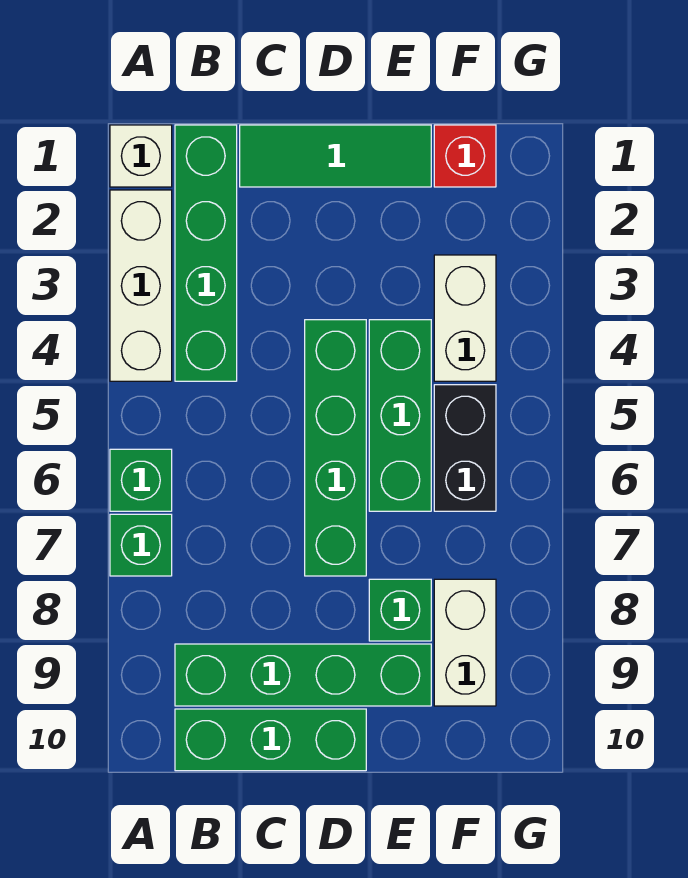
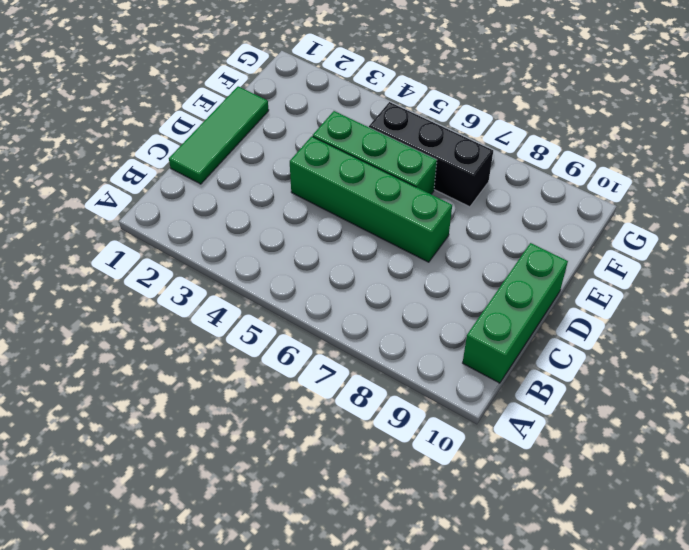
black 1x3 brick [369,102,493,207] -> black 1x2 brick [434,385,496,511]
none -> white 1x1 brick [110,125,172,187]
none -> white 1x3 brick [110,190,172,381]
none -> green 1x1 brick [110,449,172,511]

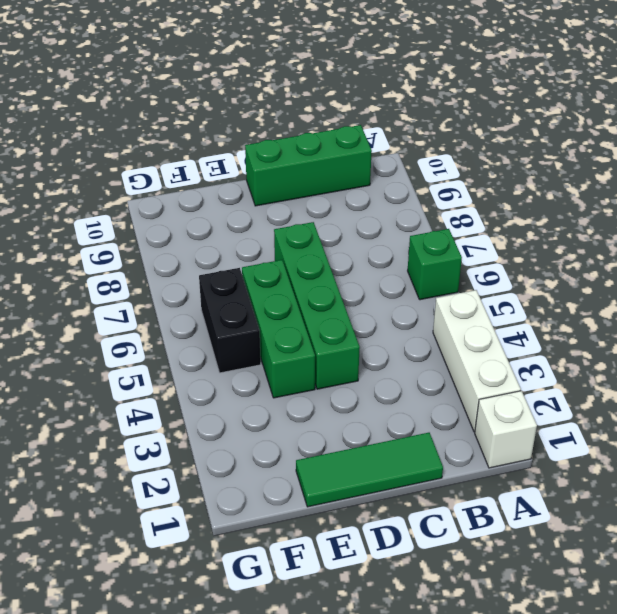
none -> green 1x1 brick [110,514,172,576]
none -> green 1x4 brick [175,125,237,381]
none -> green 1x4 brick [175,644,431,706]

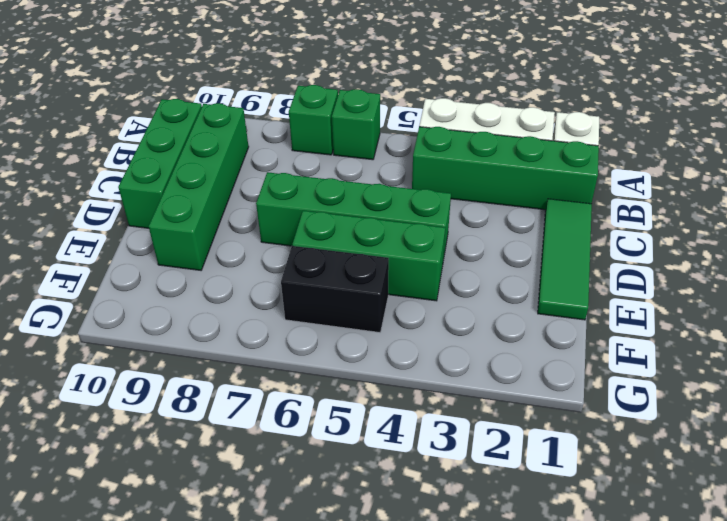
none -> green 1x1 brick [369,579,431,641]
none -> red 1x1 brick [434,125,496,187]
none -> white 1x2 brick [434,255,496,381]

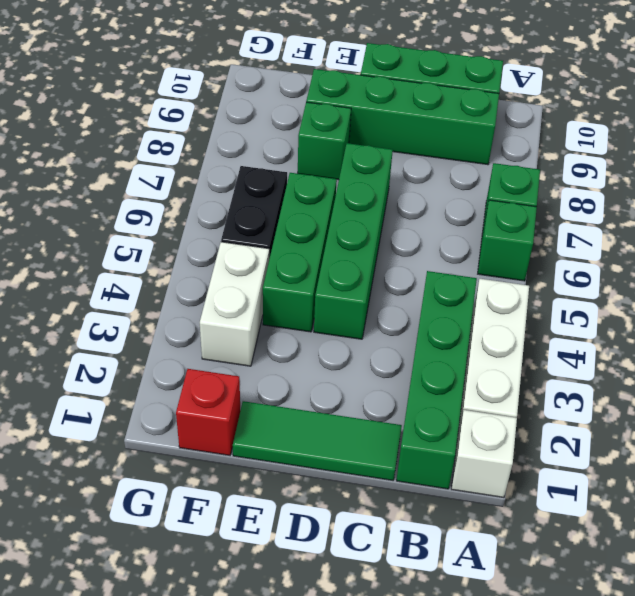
none -> white 1x2 brick [434,579,496,706]

